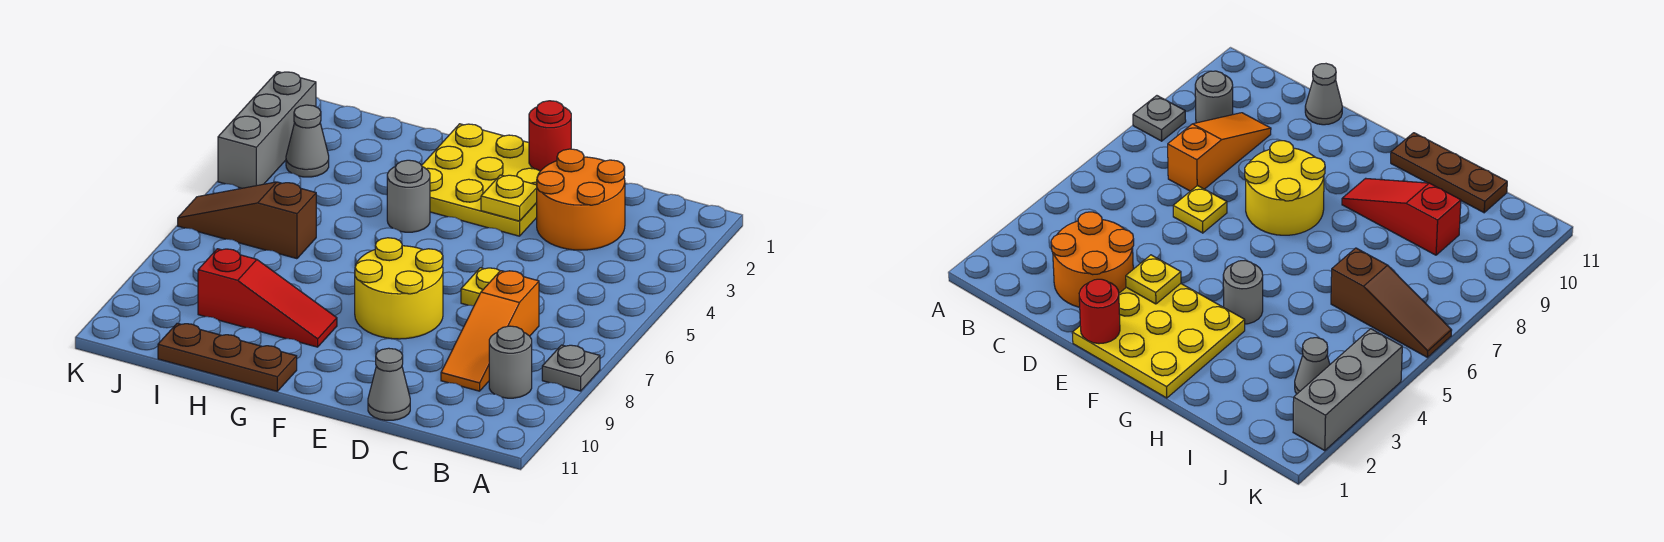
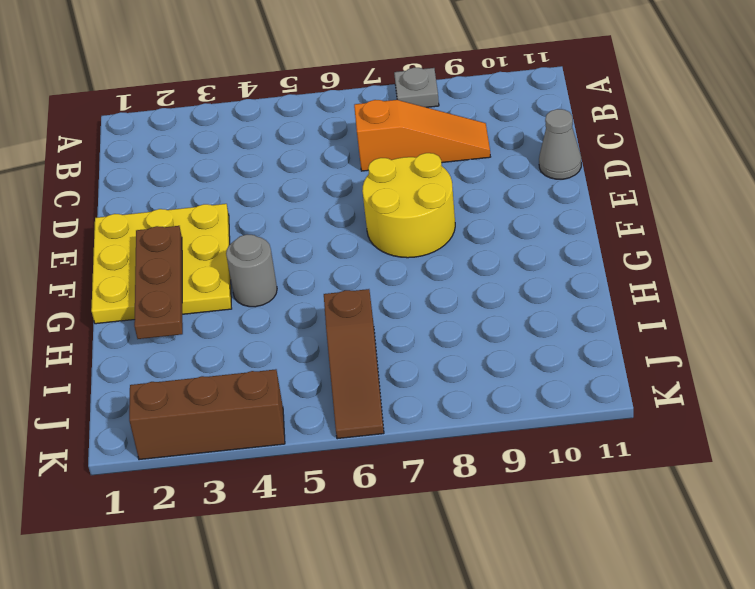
brown 1x3 plate [134,226,183,339] -> brown 1x3 plate moved to [158,323,297,391]
brown 1x3 brick [129,369,285,460] -> grey 1x3 brick [218,72,316,188]
none -> grey 1x1 round brick [489,326,532,398]
none -> orange 2x2 round brick [537,149,625,250]
none -> yellow 1x1 plate [461,268,500,306]

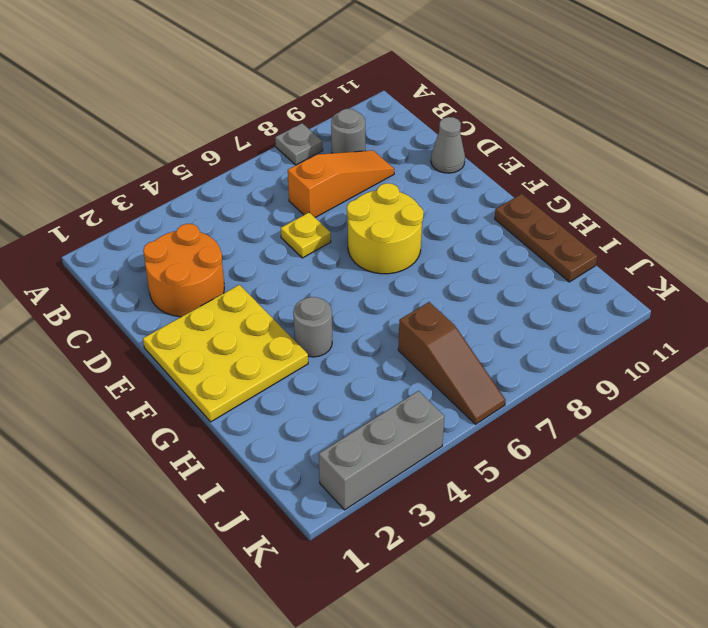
none -> red 1x3 slope [198,249,337,347]
none -> grey 1x1 cone [286,105,329,177]
none -> red 1x1 round brick [529,101,571,171]

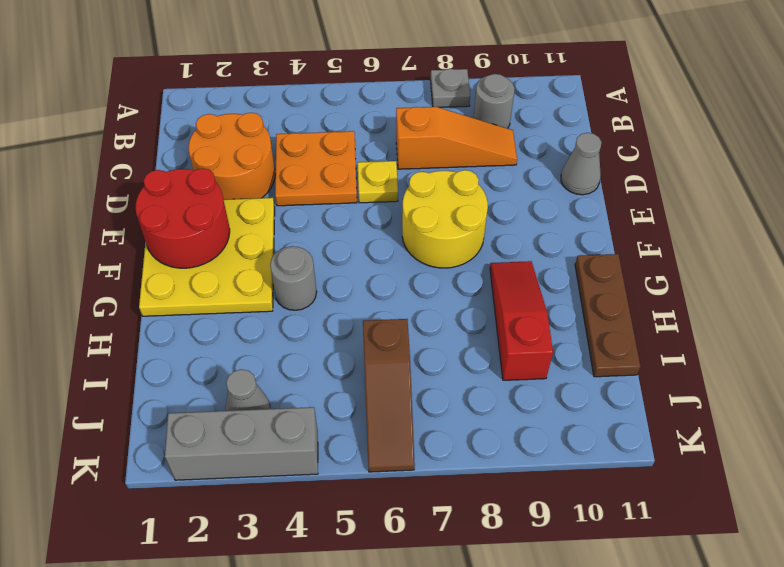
orange 2x2 plate [275,131,357,206] -> none
red 2x2 round brick [136,168,230,268] -> red 1x1 round brick [529,101,571,171]
none -> yellow 1x1 plate [481,175,537,221]

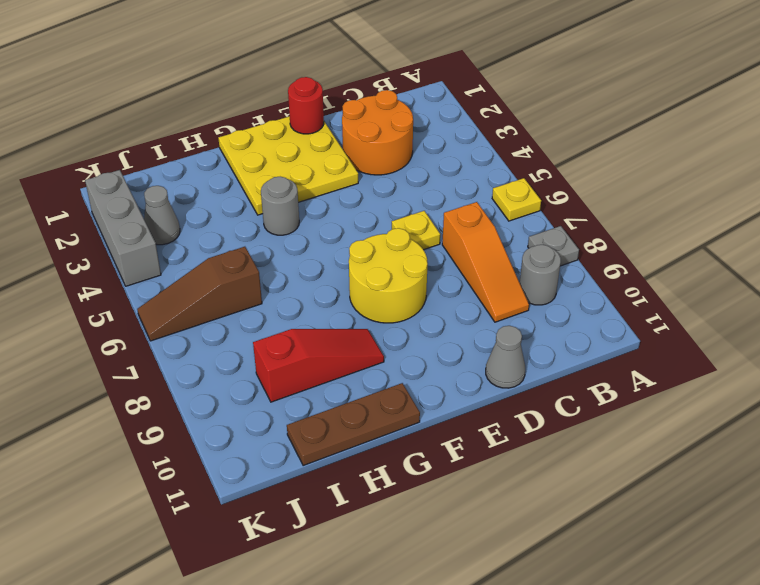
yellow 1x1 plate [492,178,541,221] -> yellow 1x1 plate moved to [481,175,537,221]

